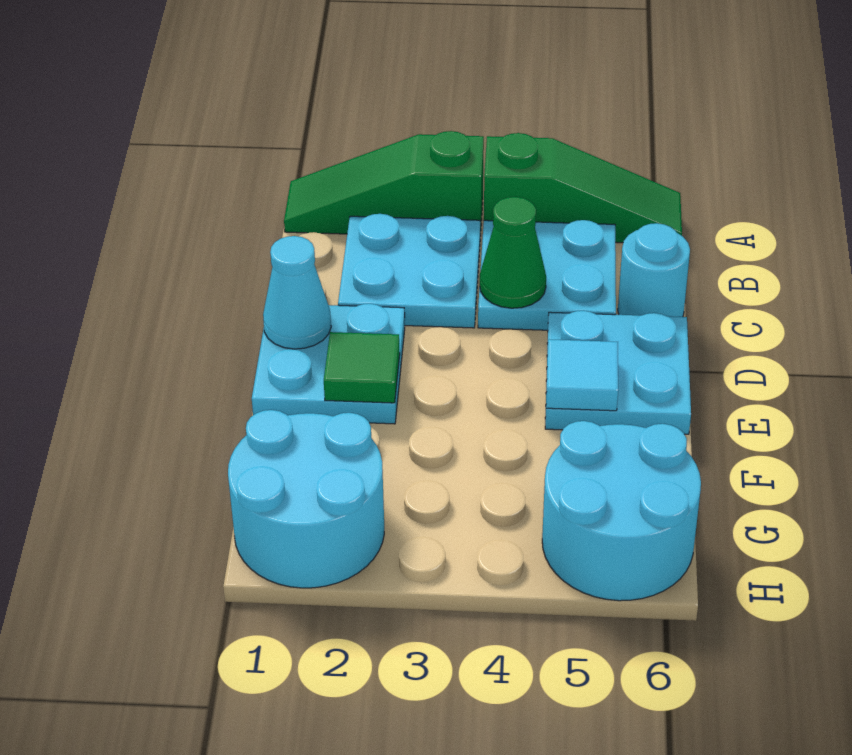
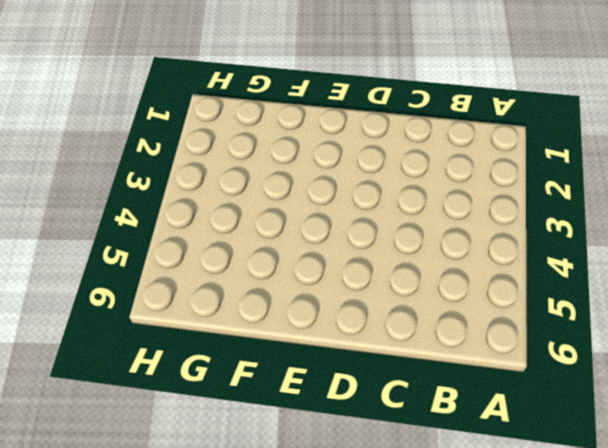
none -> green 1x3 slope [284,131,484,236]
none -> green 1x3 slope [484,133,682,243]
none -> cyan 2x2 plate [338,214,480,328]

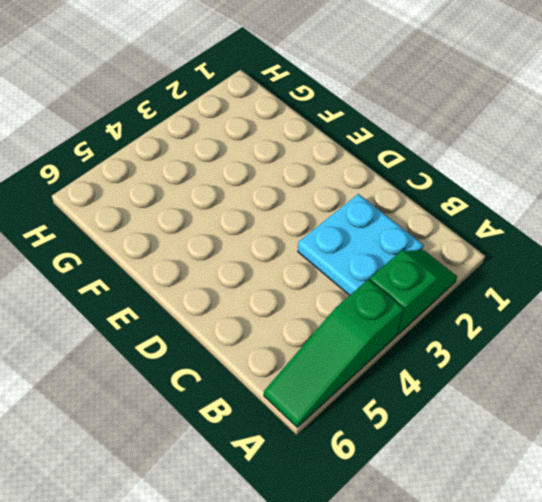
green 1x2 slope [370,250,457,335] -> green 1x3 slope [284,131,484,236]
none -> cyan 2x2 plate [478,220,616,330]
none -> cyan 1x1 round brick [618,223,690,317]
none -> cyan 2x2 plate [252,304,405,424]

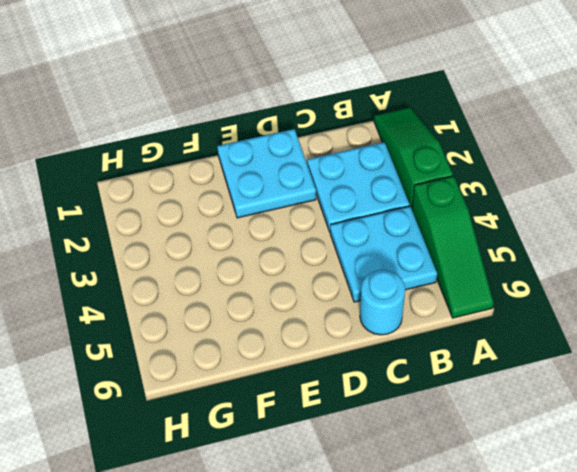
none -> cyan 2x2 plate [545,311,691,434]
none -> cyan 2x2 round brick [228,410,384,588]
none -> cyan 2x2 round brick [542,421,701,601]

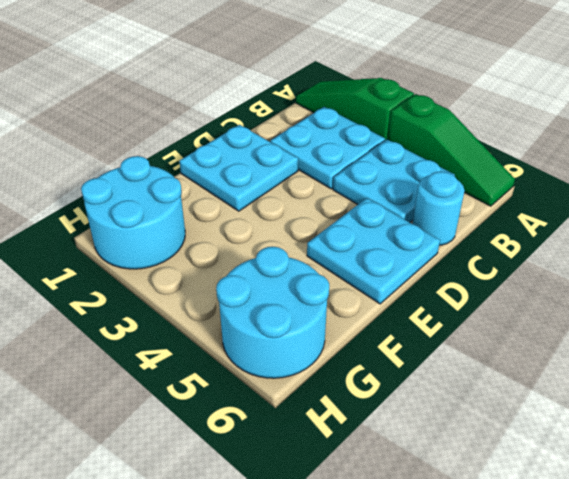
none -> green 1x1 cone [480,197,546,308]
none -> cyan 1x1 cone [263,236,331,349]
none -> green 1x1 tile [324,332,400,403]

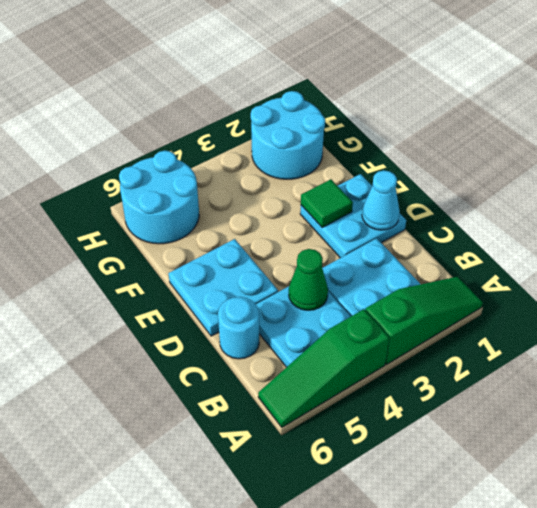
none -> cyan 1x1 tile [546,339,618,411]

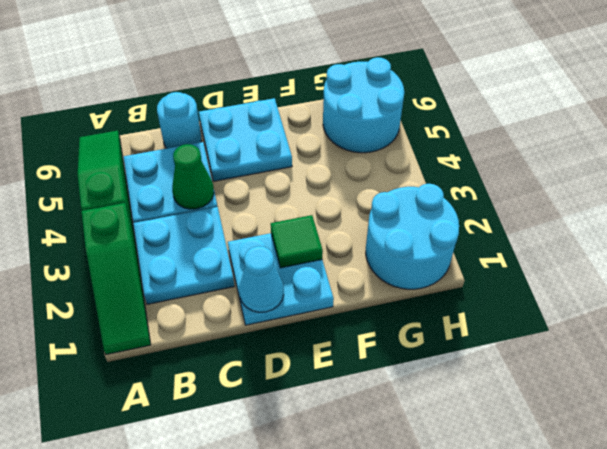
none -> cyan 1x1 tile [546,339,618,411]

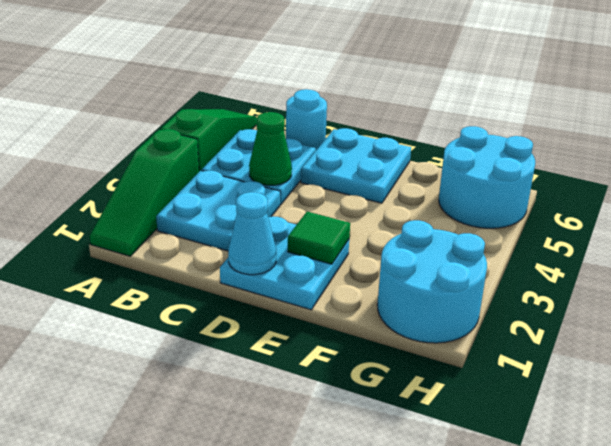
none -> cyan 1x1 tile [546,339,618,411]

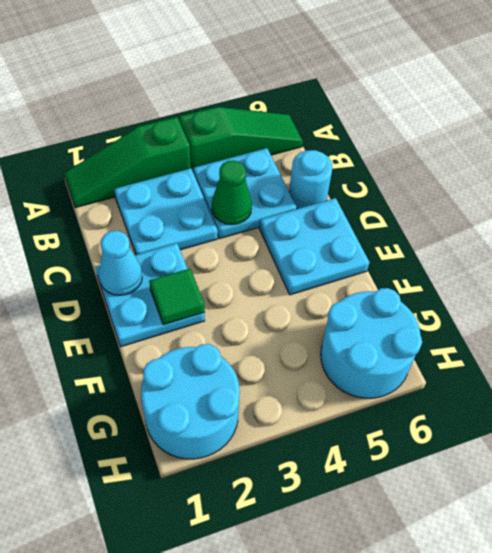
none -> cyan 1x1 tile [546,339,618,411]

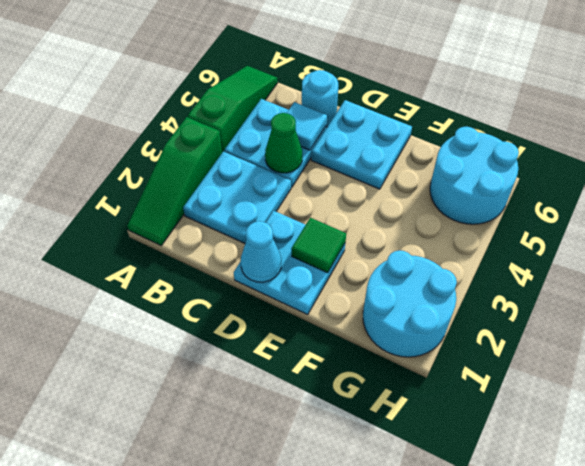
cyan 1x1 tile [287,102,327,150] -> cyan 1x1 tile moved to [546,339,618,411]

